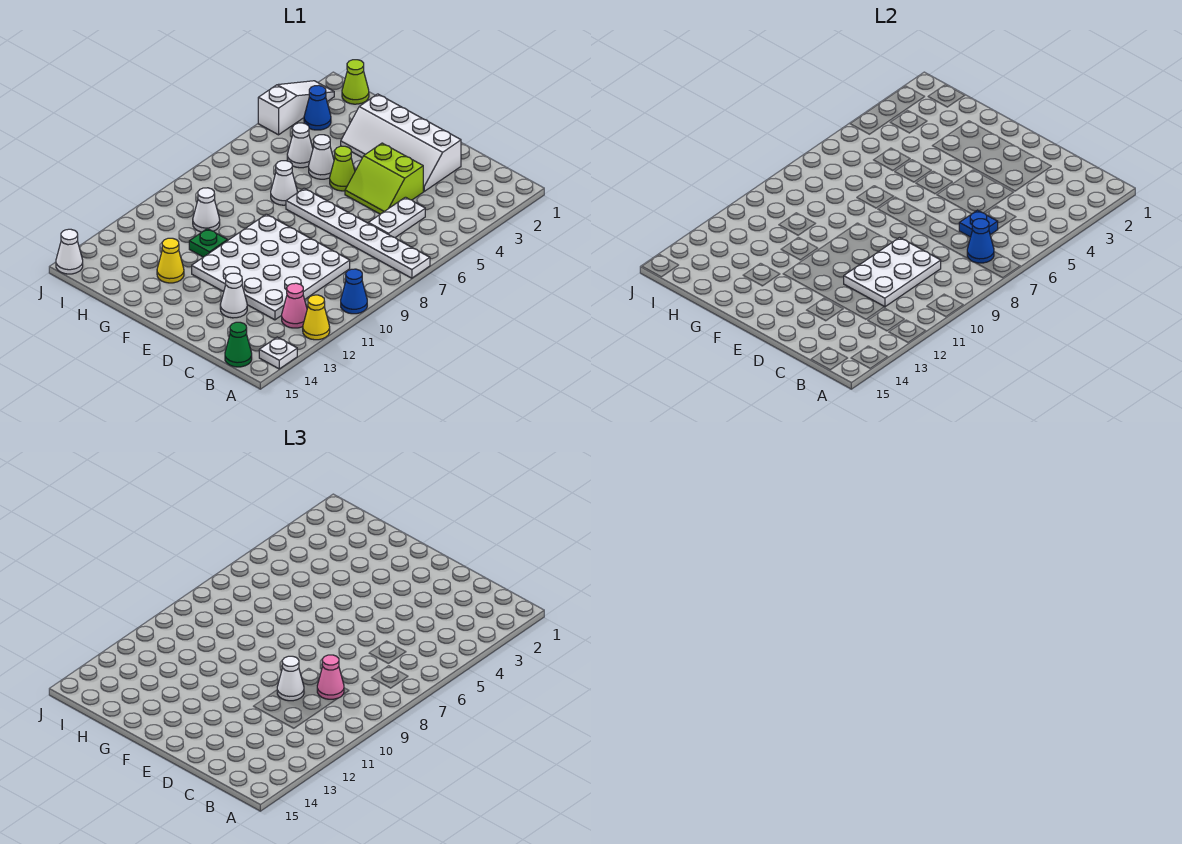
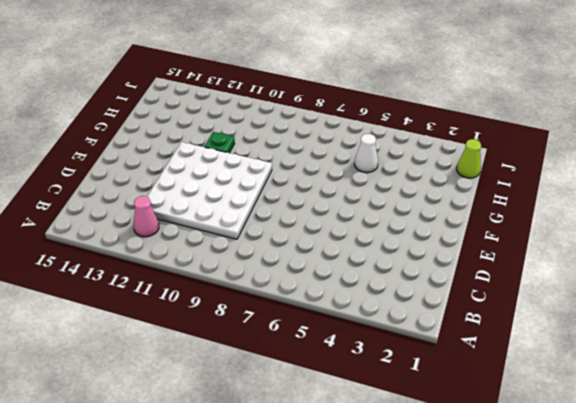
none -> white 1x6 plate [286,188,430,278]
none -> blue 1x1 cone [341,269,367,314]
none -> yellow 1x1 cone [303,295,330,340]

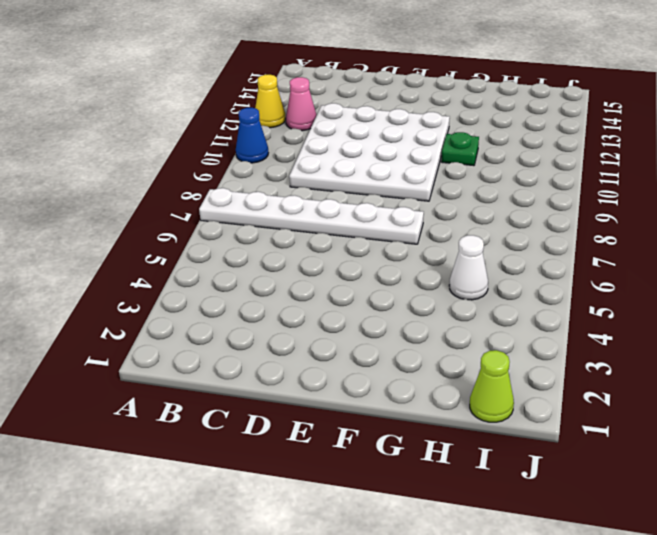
none -> white 1x1 plate [259,337,297,369]
none -> green 1x1 cone [225,322,252,367]
none -> white 1x2 plate [368,197,425,237]

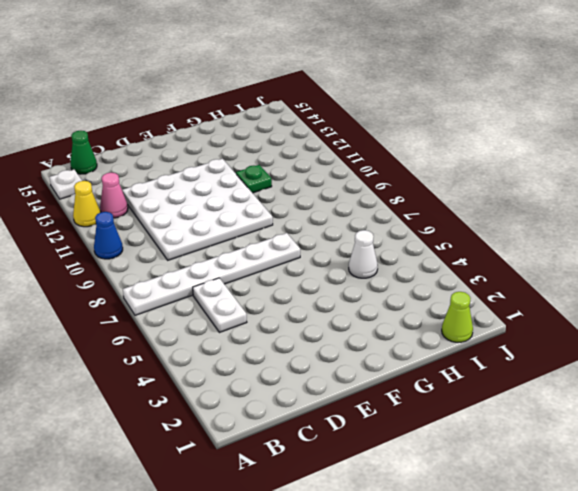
none -> white 2x4 slope [341,94,461,191]
none -> lime 2x2 slope [345,143,423,214]
none -> white 1x1 cone [220,273,247,318]

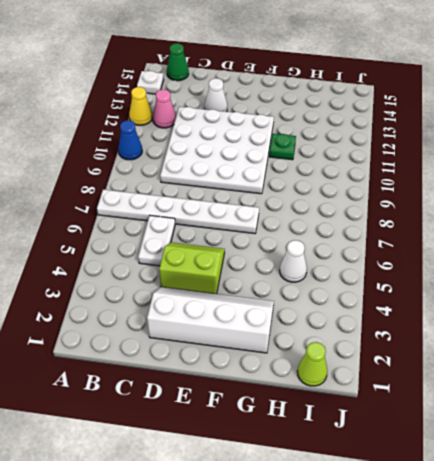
none -> lime 1x1 cone [330,146,355,191]
none -> white 1x1 cone [309,135,334,179]
none -> white 1x1 cone [271,161,297,205]

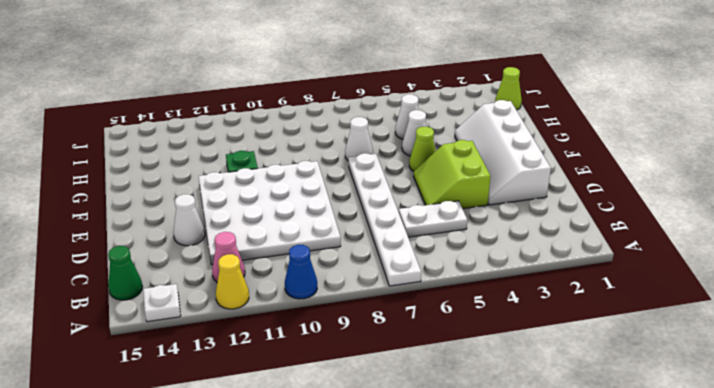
none -> yellow 1x1 cone [157,238,184,283]
none -> white 1x1 cone [193,188,220,232]
none -> blue 1x1 cone [304,85,331,130]

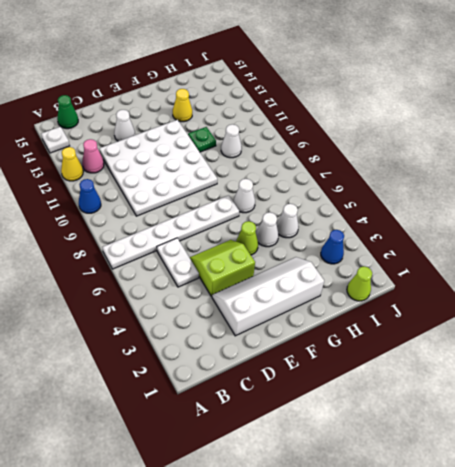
none -> white 1x3 slope [258,81,334,135]
none -> white 1x1 cone [56,229,83,274]
none -> blue 1x1 cone [967,219,994,263]

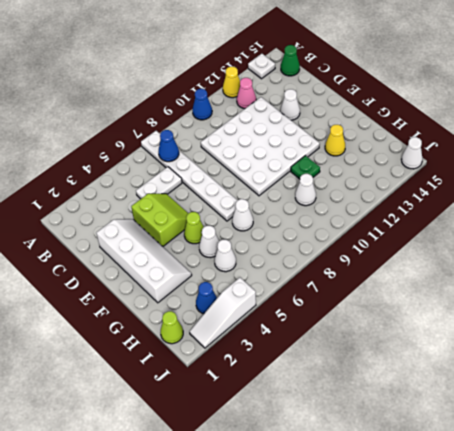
none -> blue 1x1 plate [959,210,998,237]
none -> white 2x3 plate [844,238,941,307]
none -> pink 1x1 cone [317,655,344,699]

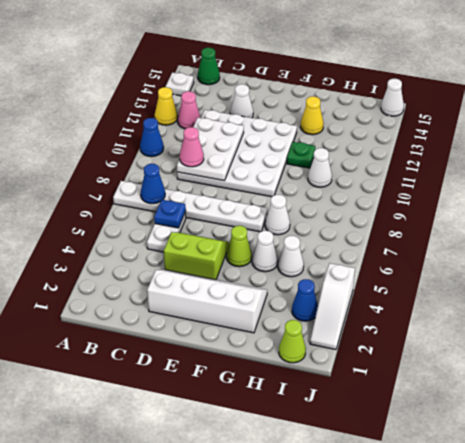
none -> white 1x1 cone [277,656,304,701]

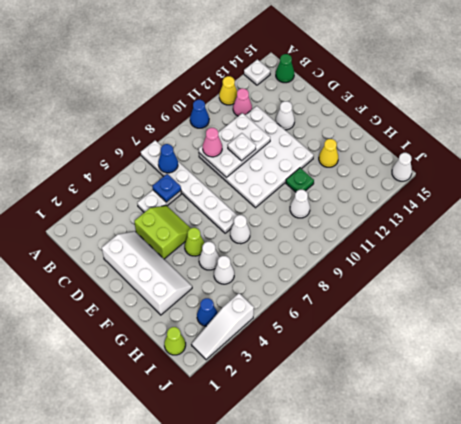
white 1x1 plate [228,133,256,161] -> white 1x1 cone [277,656,304,701]

